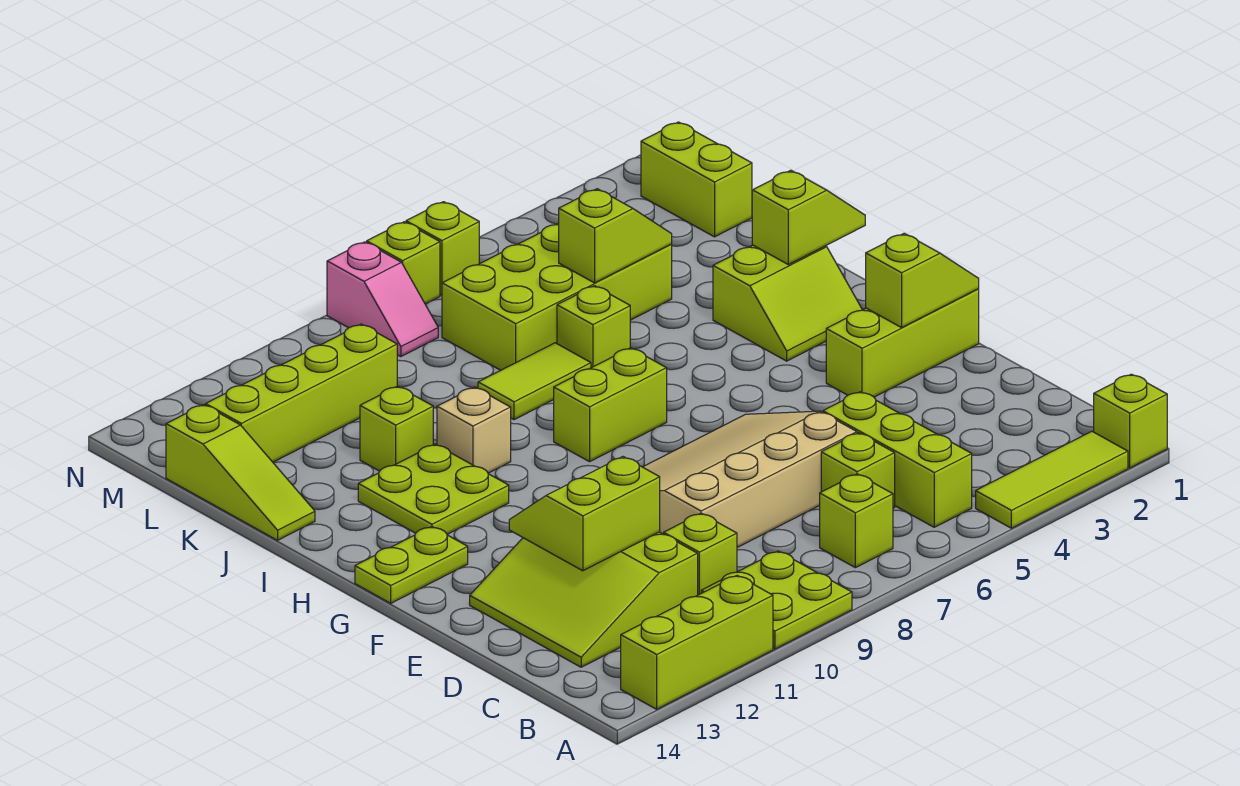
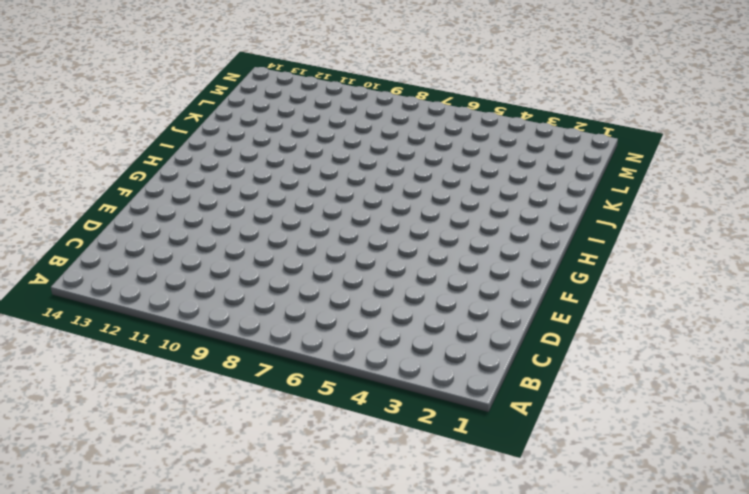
none -> lime 1x1 brick [1094,374,1167,468]
none -> lime 1x3 tile [976,431,1128,528]
none -> lime 2x2 plate [701,551,852,649]
none -> lime 1x3 brick [621,575,773,709]

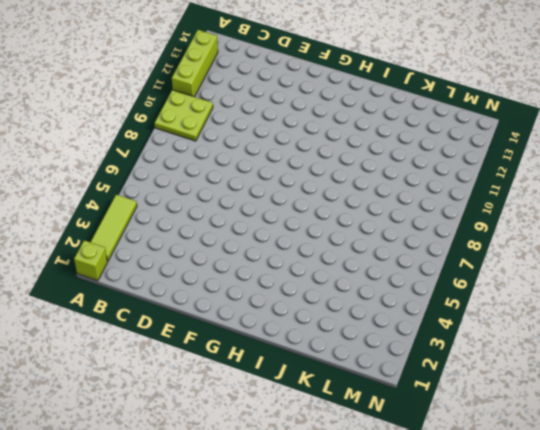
none -> lime 1x3 brick [823,392,972,527]
none -> lime 1x1 brick [820,474,893,568]
none -> lime 1x1 brick [821,433,895,508]
none -> lime 1x1 brick [664,513,737,595]

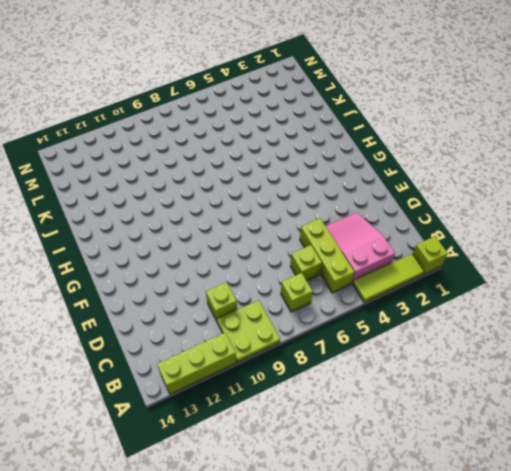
pink 2x3 slope [326,213,395,284] -> none
none -> lime 3x3 slope [470,532,698,667]
none -> tan 3x4 slope [643,411,857,547]
none -> lime 1x3 brick [826,289,979,397]
none -> lime 1x2 plate [355,527,468,603]

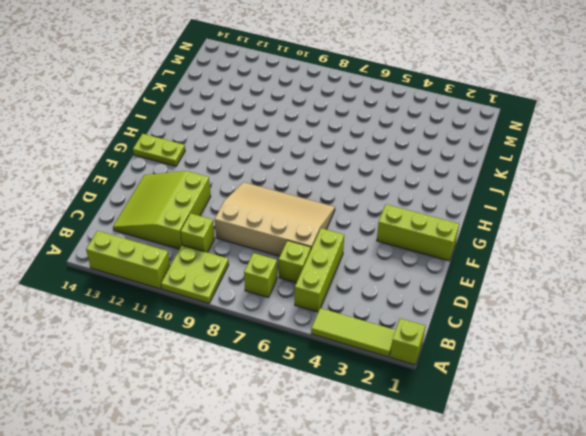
none -> lime 2x2 slope [713,245,862,361]
none -> lime 1x2 brick [554,348,667,462]
none -> lime 2x2 plate [358,444,509,534]
none -> tan 1x1 brick [437,387,511,473]

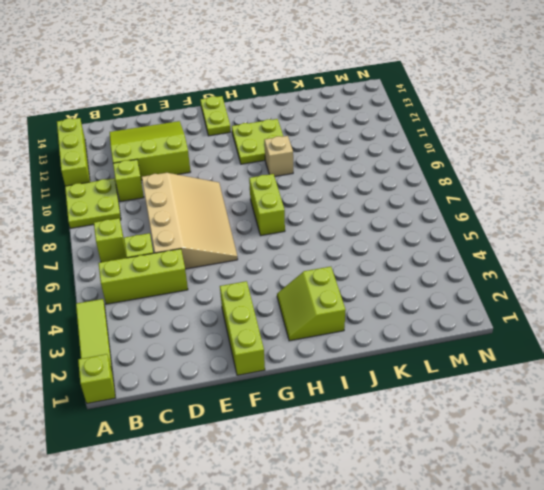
none -> lime 1x1 brick [557,286,630,368]
none -> lime 1x2 tile [478,343,591,420]
none -> lime 1x1 brick [360,386,433,471]
none -> lime 1x3 slope [166,405,315,540]

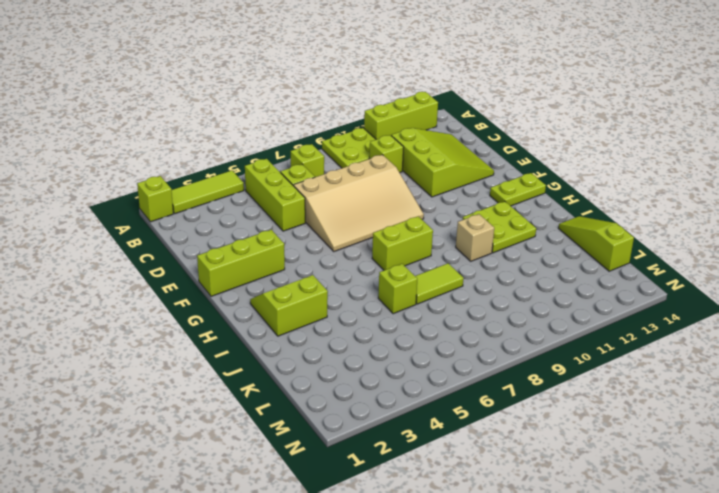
none -> lime 1x1 brick [360,386,433,471]
none -> lime 2x4 brick [442,223,672,370]
none -> lime 1x2 brick [641,122,752,237]
none -> lime 1x4 brick [206,324,397,462]

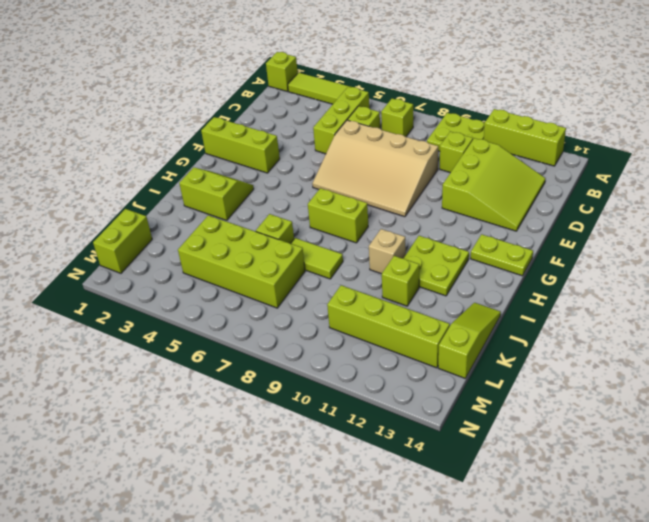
none -> pink 1x2 slope [327,242,438,357]
none -> lime 1x1 brick [406,202,479,295]
none -> lime 1x1 brick [367,222,440,304]
none -> lime 2x2 slope [509,457,660,571]

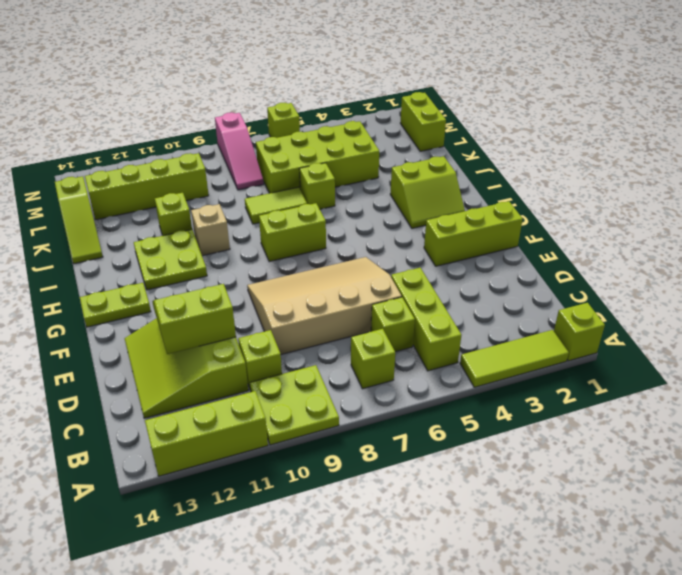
pink 1x3 slope [215,112,264,190] -> pink 1x2 slope [327,242,438,357]
none -> lime 1x1 brick [367,222,440,304]
none -> lime 1x2 slope [866,233,979,328]
none -> lime 1x2 slope [752,170,865,265]
none -> lime 1x2 slope [559,189,672,283]

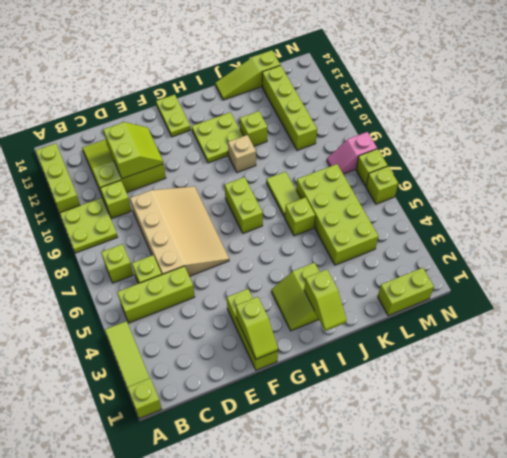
none -> lime 1x2 slope [559,189,672,283]

